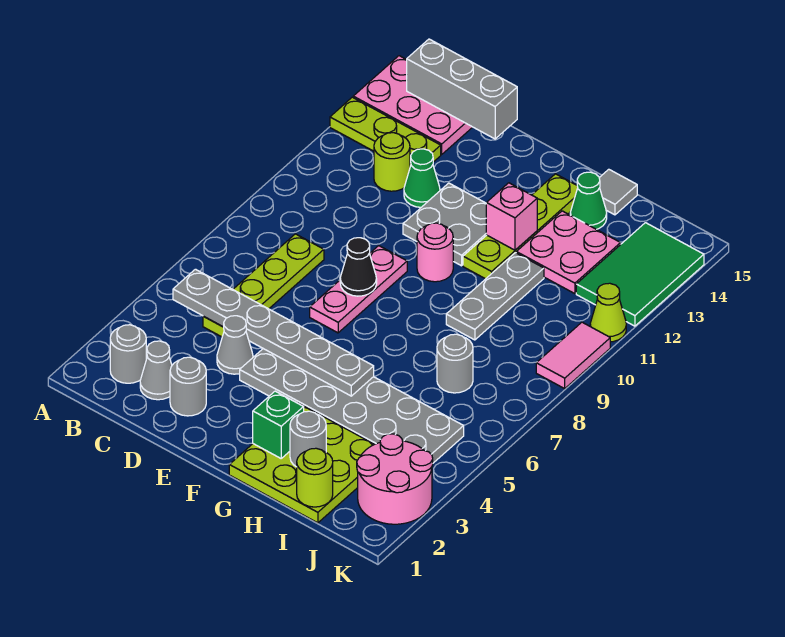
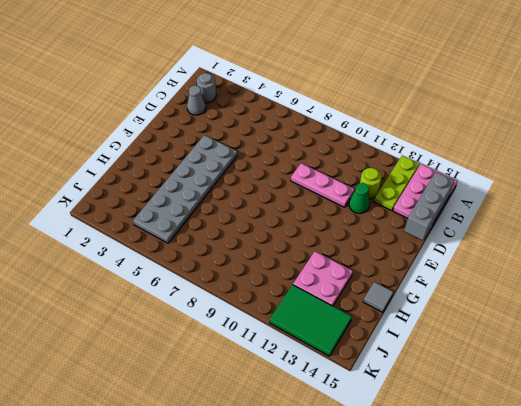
pink 1x3 plate [291,163,355,207] -> pink 1x3 plate moved to [310,246,407,333]
none -> lime 1x4 plate [203,234,324,337]
none -> grey 1x1 round brick [170,357,206,416]
none -> grey 1x1 cone [217,316,253,374]
none -> grey 2x2 plate [403,183,486,266]

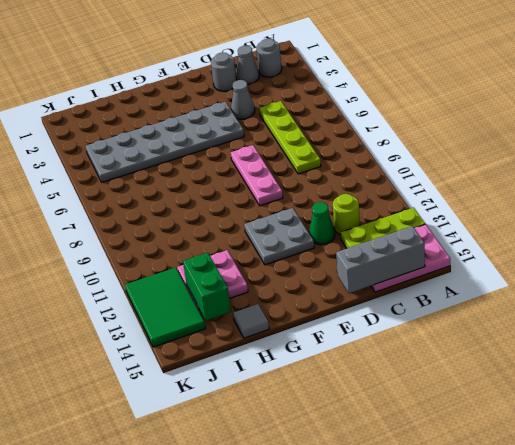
green 1x2 brick [183,253,231,320] -> none
none -> pink 1x1 round brick [417,223,453,282]
none -> lime 3x3 plate [229,403,374,523]
none -> lime 1x4 plate [463,174,578,279]
none -> grey 1x3 plate [446,253,544,340]

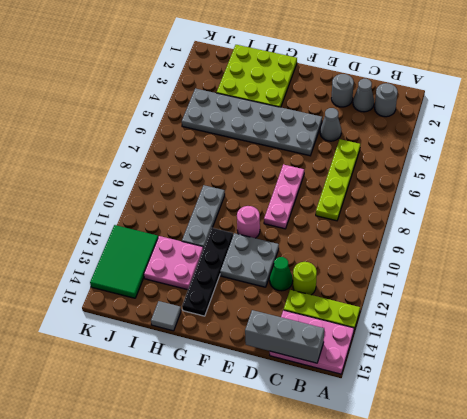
black 1x4 plate [182,228,233,316] -> lime 1x4 plate [463,174,578,279]
none -> green 1x1 cone [570,172,607,229]
none -> grey 1x1 round brick [437,334,473,393]
none -> pink 2x2 round brick [357,434,433,524]
none -> pink 1x2 tile [536,322,610,389]

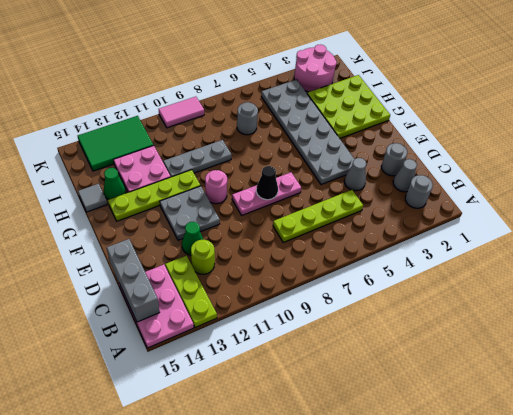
none -> lime 1x1 cone [590,283,626,342]
none -> grey 1x6 plate [173,269,374,396]
none -> green 1x1 brick [253,391,304,458]
none -> pink 1x1 brick [486,183,537,250]

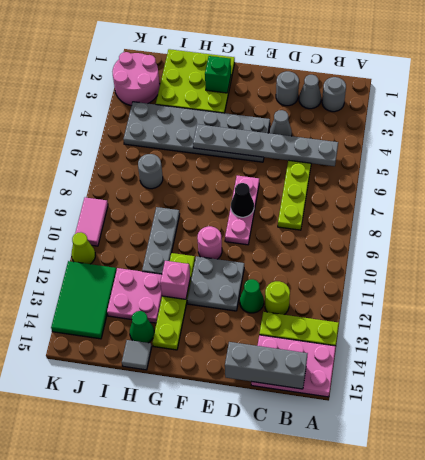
none -> grey 1x1 round brick [290,411,326,467]
none -> lime 1x1 round brick [297,448,333,507]

